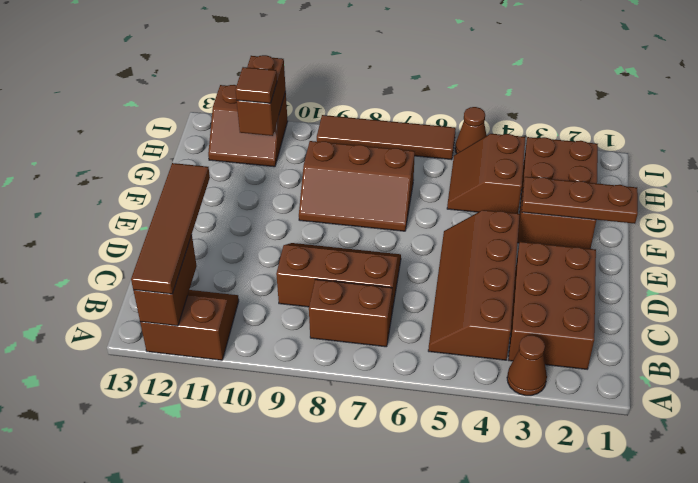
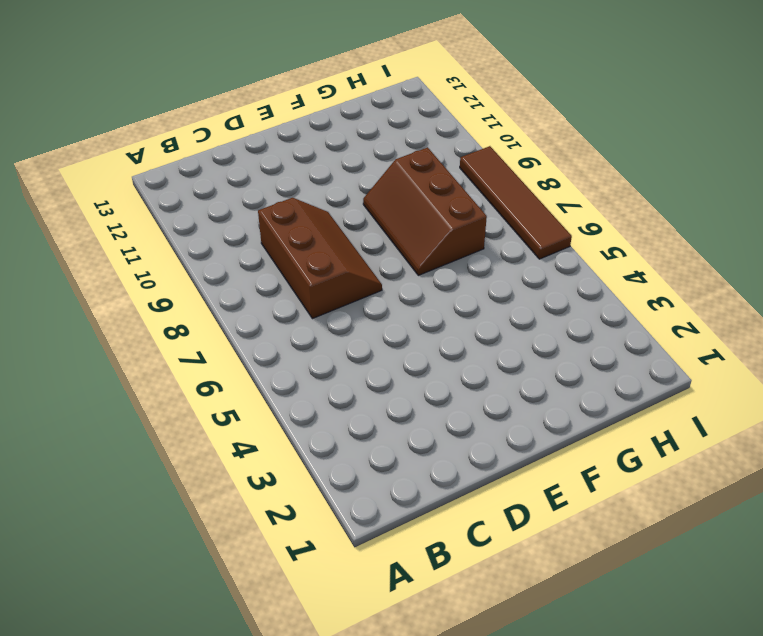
none -> brown 1x1 cone [507,335,547,396]
none -> brown 2x2 slope [140,290,239,360]
none -> brown 2x3 brick [509,242,596,369]

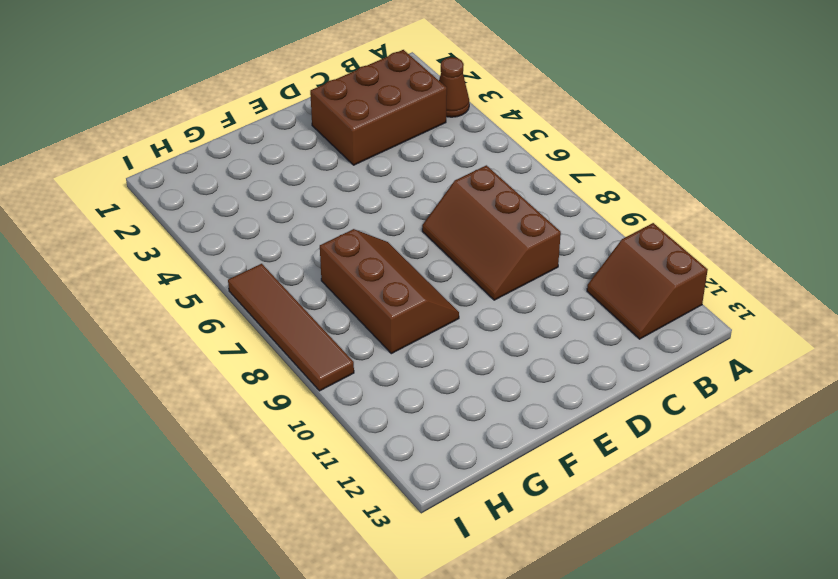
none -> brown 2x4 slope [428,210,520,360]
none -> brown 1x2 brick [309,279,392,347]
none -> brown 2x3 brick [517,137,598,249]

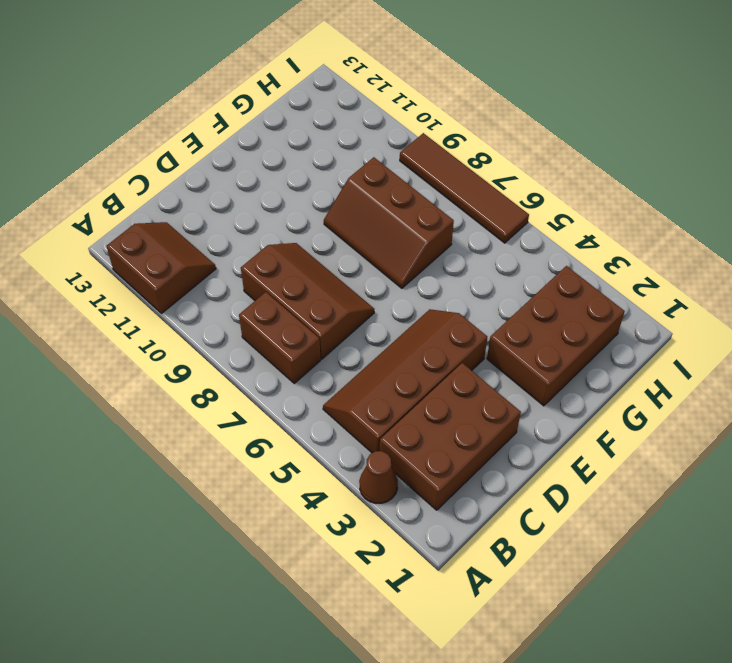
none -> brown 2x2 slope [447,134,525,213]
none -> brown 2x2 slope [208,85,288,167]
none -> brown 1x1 cone [455,107,487,154]

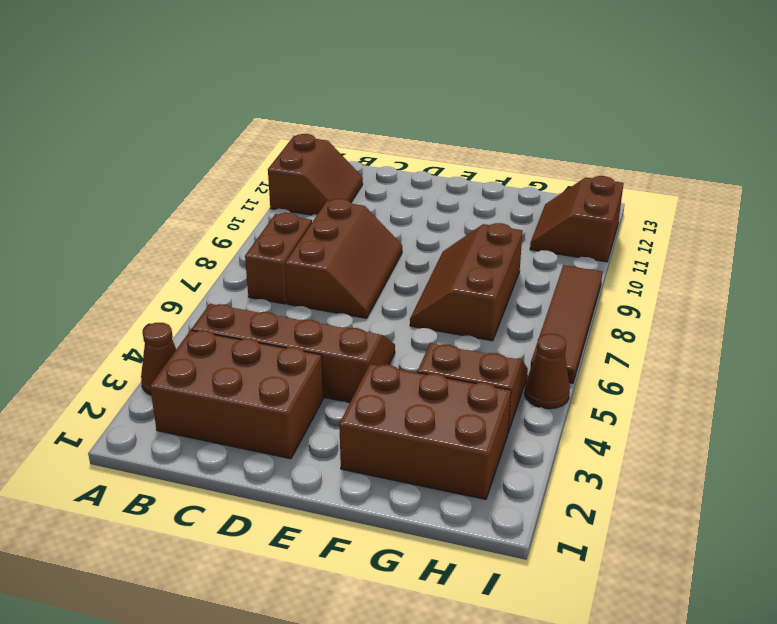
none -> brown 1x2 brick [133,235,197,326]
none -> brown 1x3 plate [522,177,638,224]
none -> brown 1x2 brick [237,55,286,136]

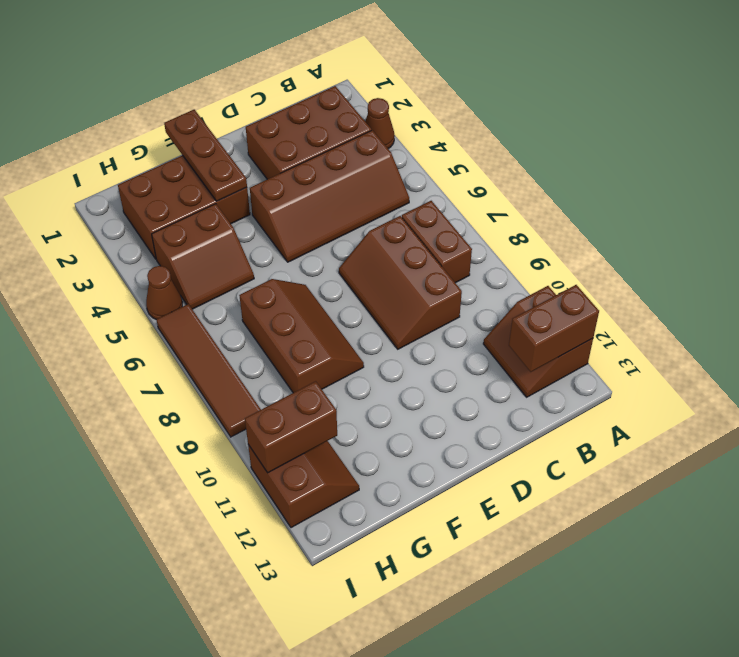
none -> brown 1x4 tile [131,163,210,294]
none -> brown 1x1 tile [235,67,277,103]

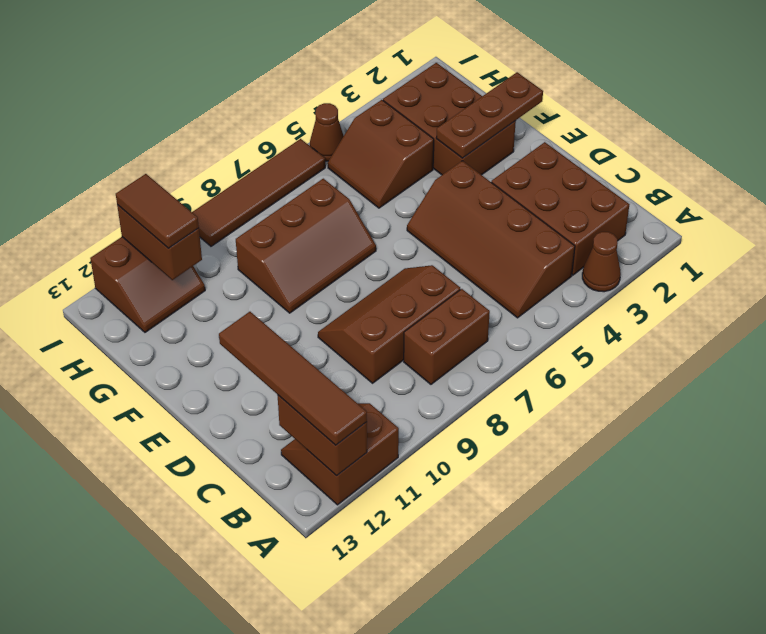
brown 1x2 tile [116,174,199,248] -> brown 1x1 tile [235,67,277,103]

